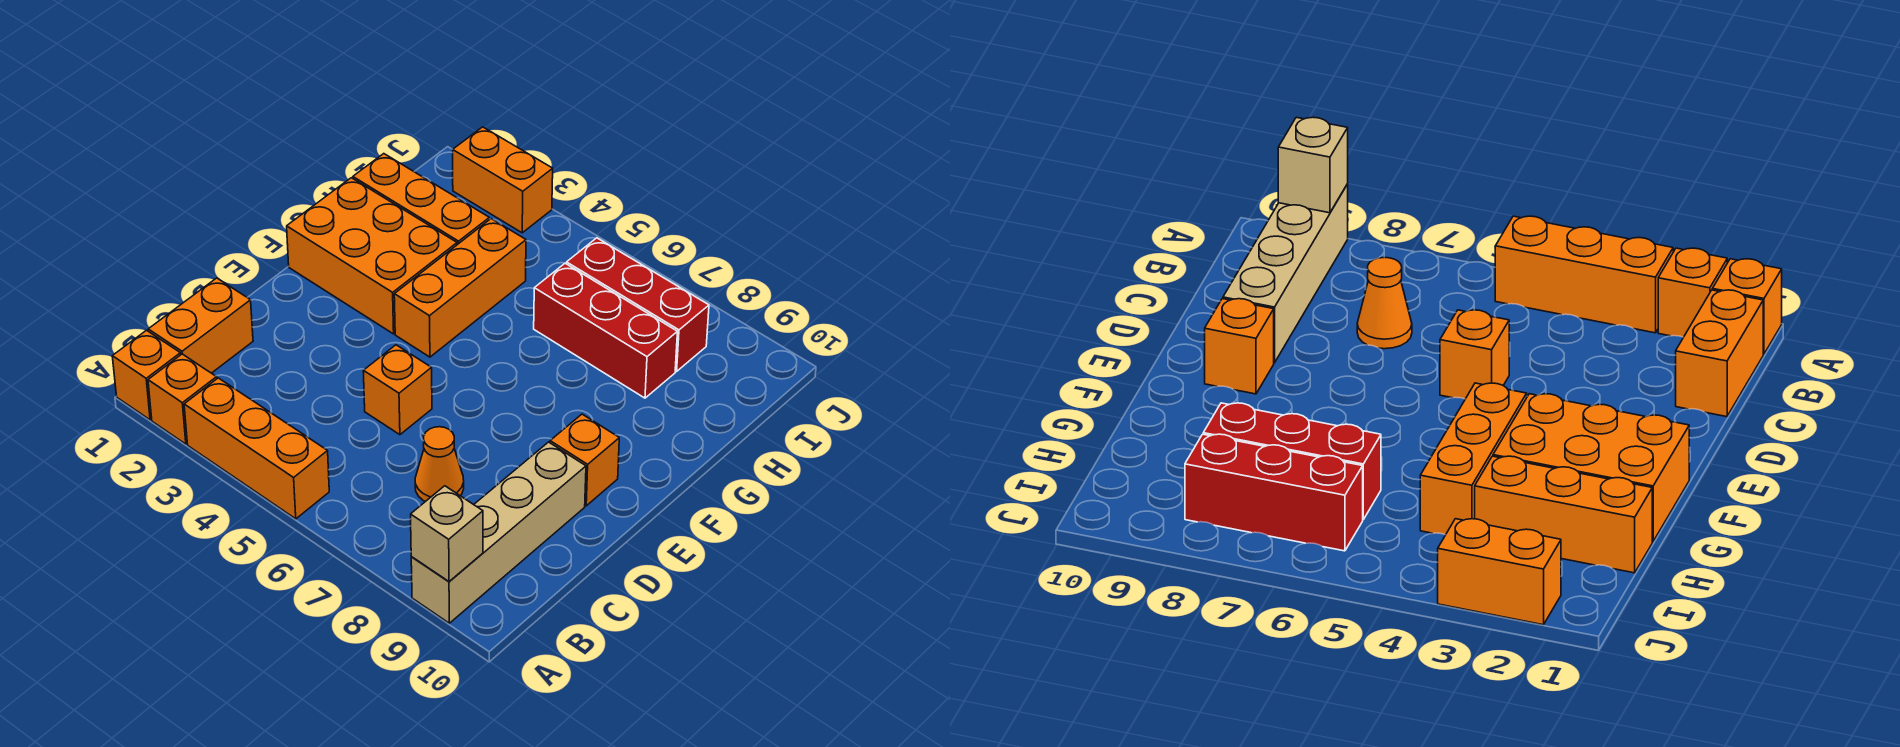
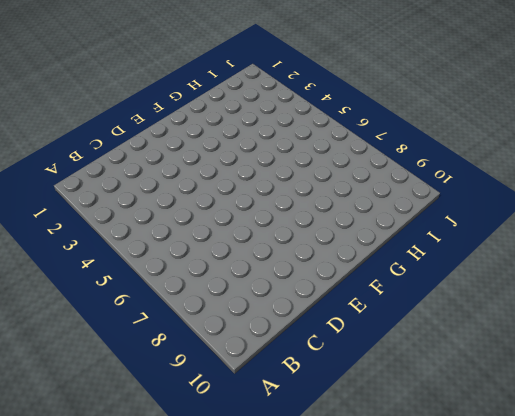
none -> orange 1x1 brick [112,330,181,420]
none -> orange 1x1 brick [148,354,217,444]
none -> orange 1x3 brick [184,378,329,519]

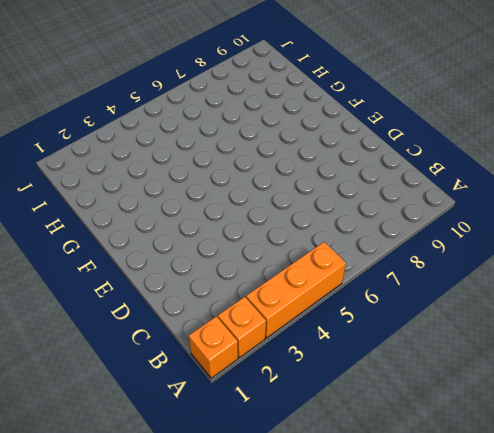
none -> tan 1x4 brick [411,442,586,623]
none -> orange 1x2 brick [148,278,253,373]
none -> orange 1x1 cone [415,427,464,502]

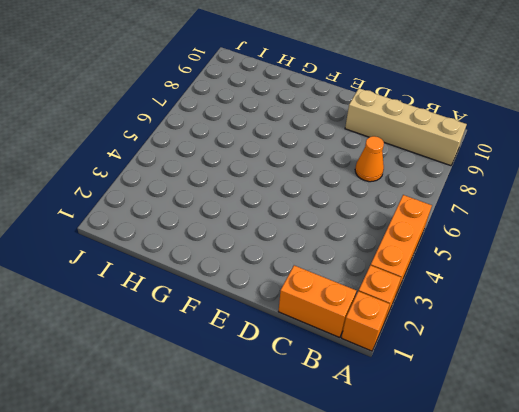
none -> orange 1x1 brick [363,345,432,435]
none -> orange 1x1 brick [550,414,619,506]
none -> orange 2x3 brick [287,178,457,334]

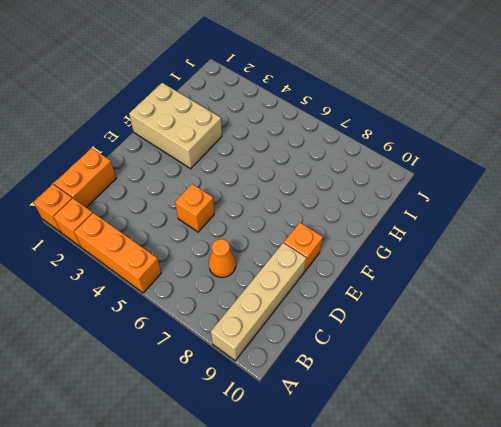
tan 2x3 brick [129,83,222,169] -> orange 2x3 brick [287,178,457,334]
none -> orange 1x3 brick [394,219,526,357]
none -> orange 1x3 brick [353,154,489,245]
none -> red 1x3 brick [534,263,677,398]

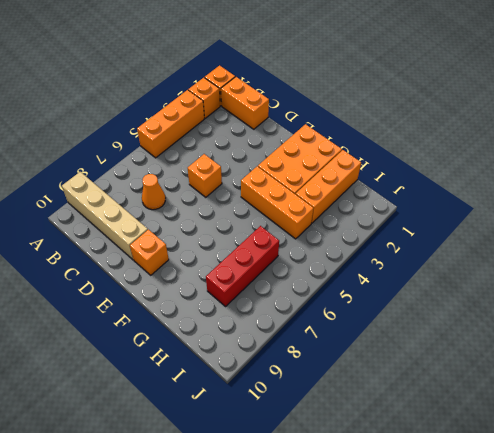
none -> red 1x3 brick [567,238,709,371]
none -> orange 1x2 brick [453,127,553,233]
none -> tan 1x1 brick [411,486,483,581]

